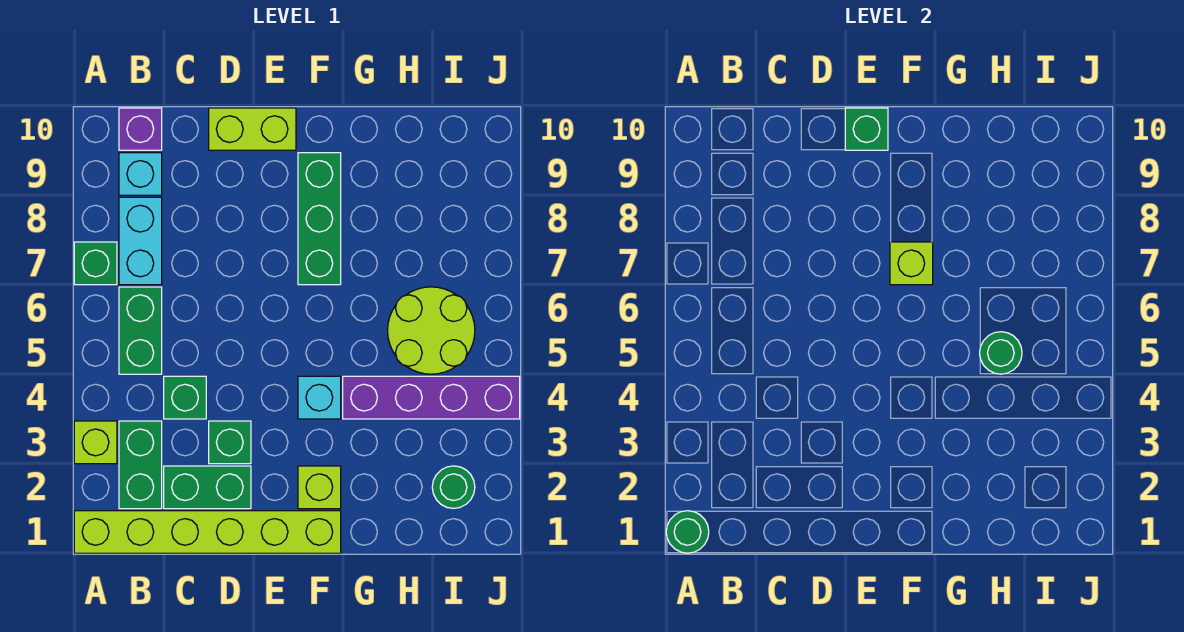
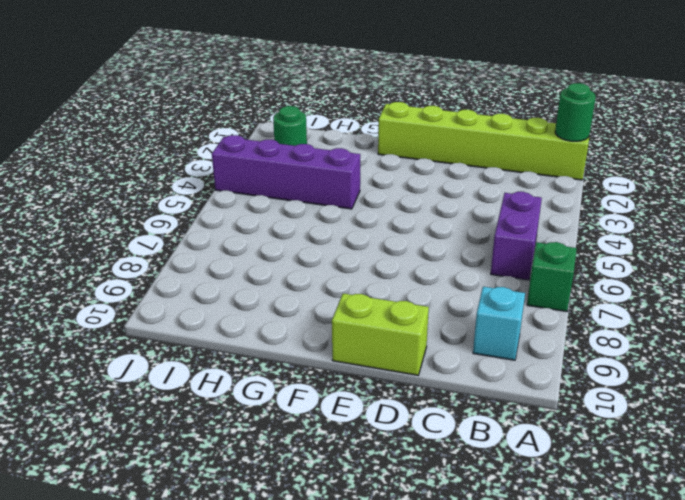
purple 1x2 brick [491,192,542,280] -> green 1x2 brick [119,287,162,374]
none -> lime 1x1 brick [74,421,117,464]
none -> green 1x2 brick [119,421,162,509]
none -> cyan 1x2 brick [119,197,162,285]

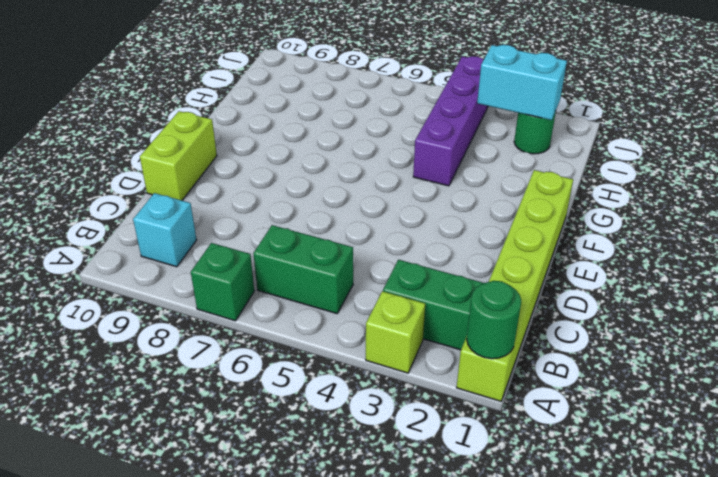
cyan 1x2 brick [477,45,567,120] -> cyan 1x2 brick moved to [119,197,162,285]
none -> purple 1x1 brick [119,108,162,150]
none -> green 1x2 brick [164,466,251,509]
none -> green 1x1 brick [164,376,206,419]

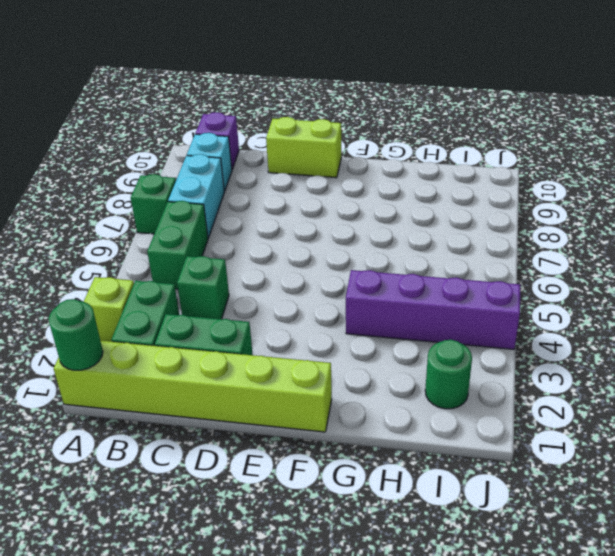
none -> green 1x1 brick [209,421,251,464]
none -> lime 1x1 brick [298,466,341,509]
none -> cyan 1x1 brick [298,376,341,419]

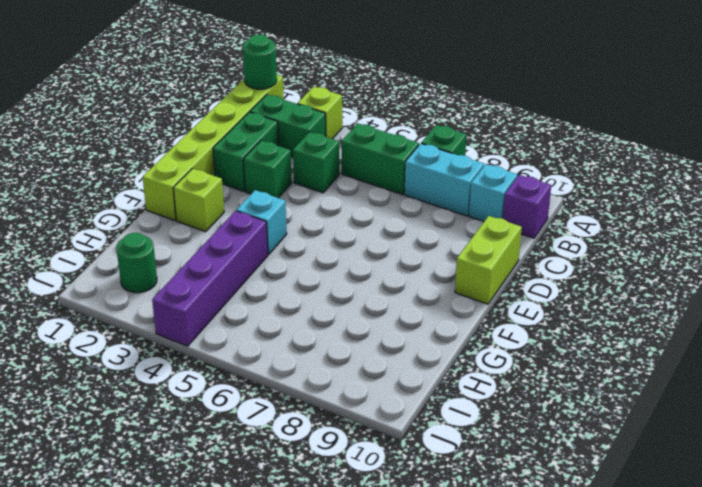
none -> green 1x3 brick [298,153,341,285]
none -> lime 2x2 round brick [388,287,475,374]
none -> green 1x1 brick [845,108,888,150]

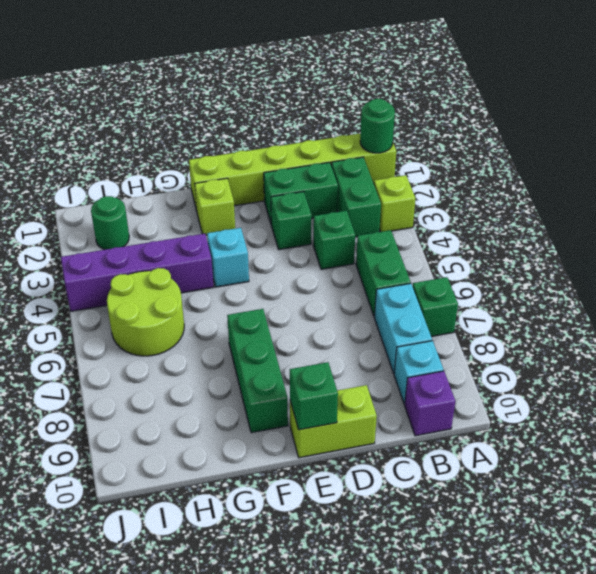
none -> lime 1x1 brick [890,242,933,285]
none -> green 1x1 round brick [980,332,1022,374]

